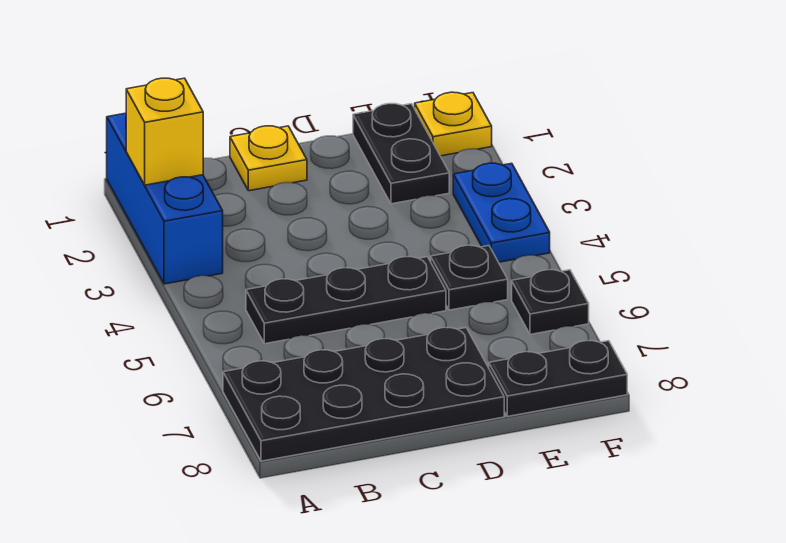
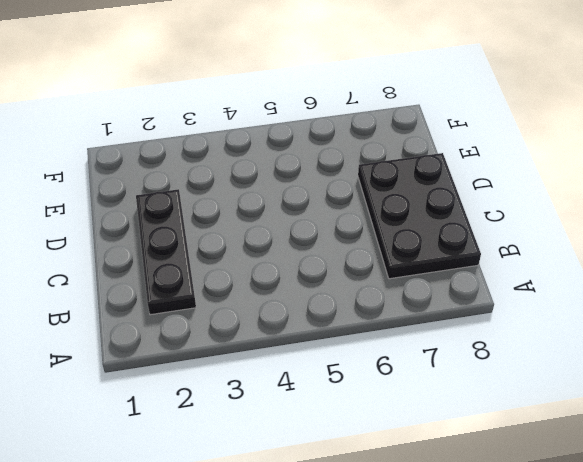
black 1x3 plate [136,189,196,315] -> black 1x3 plate moved to [246,257,446,344]
black 2x3 plate [358,153,481,279] -> black 2x4 plate [223,327,504,461]
none -> blue 1x3 brick [107,113,223,284]
none -> yellow 1x1 plate [230,126,307,191]

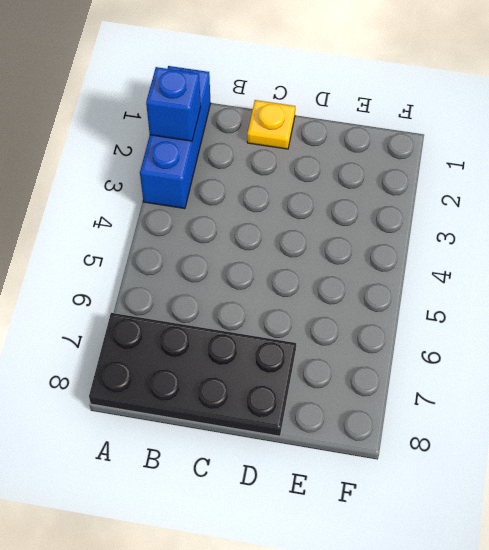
blue 1x1 brick [146,67,201,141] -> yellow 1x1 brick [126,78,203,185]
none -> black 1x3 plate [246,257,446,344]
none -> black 1x2 plate [353,104,449,204]

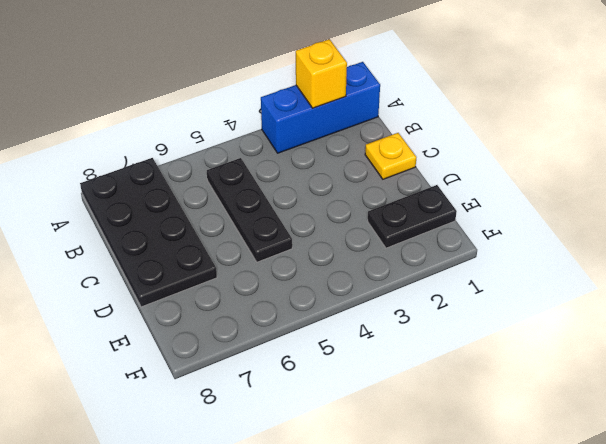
none -> black 1x1 plate [431,245,508,310]
none -> black 1x2 plate [489,341,627,417]

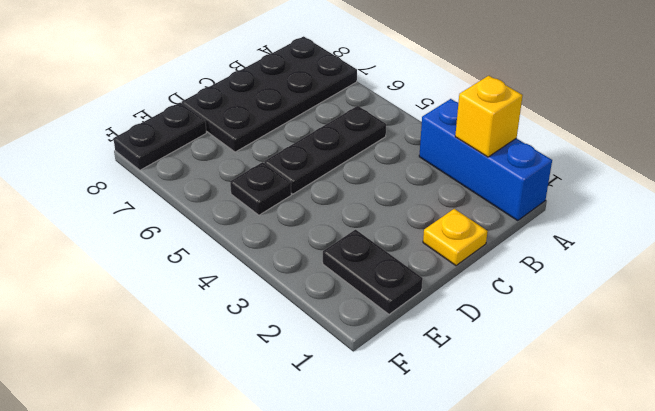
none -> yellow 1x1 plate [415,92,492,156]
none -> blue 1x2 plate [453,163,550,262]

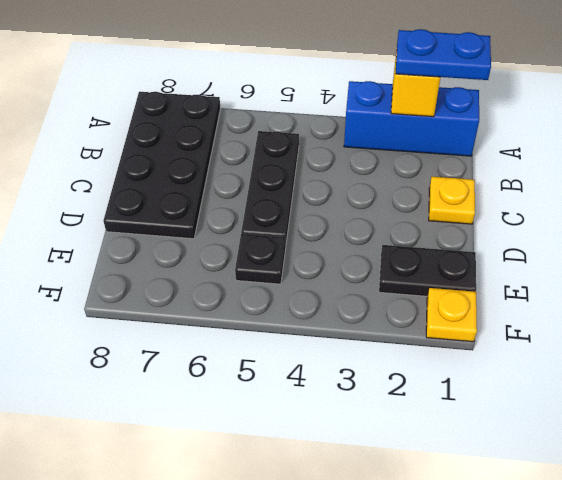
blue 1x2 plate [396,29,491,80] -> blue 1x2 plate moved to [453,163,550,262]
none -> black 1x2 plate [489,341,627,417]
none -> black 1x1 plate [512,270,589,334]

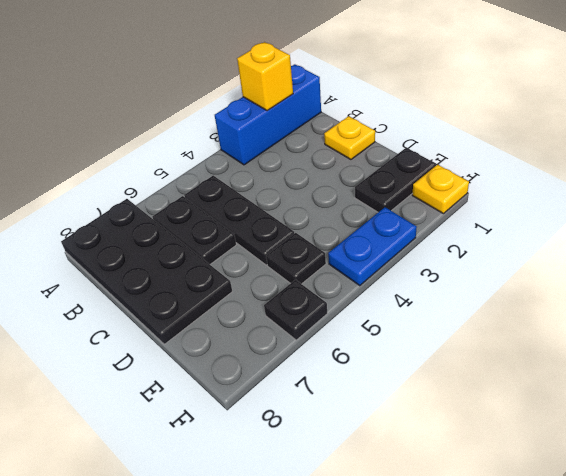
black 1x2 plate [153,196,236,264] -> black 1x2 plate moved to [489,341,627,417]

